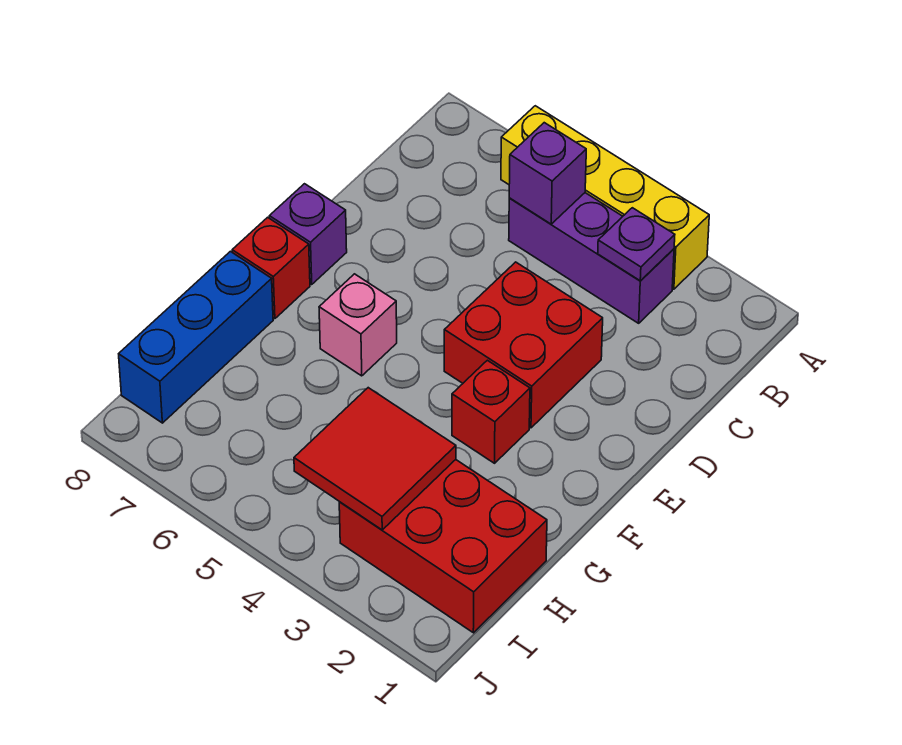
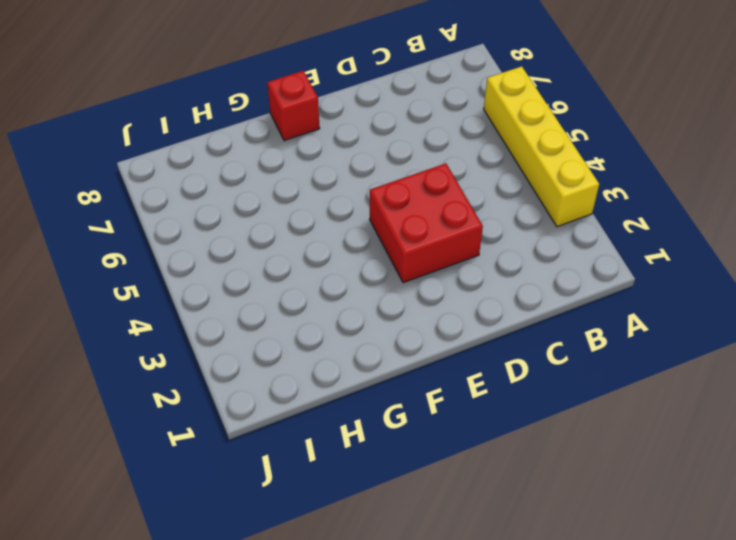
none -> purple 1x3 brick [509,193,674,323]
none -> purple 1x1 brick [269,184,347,284]
none -> red 1x1 brick [452,360,530,463]

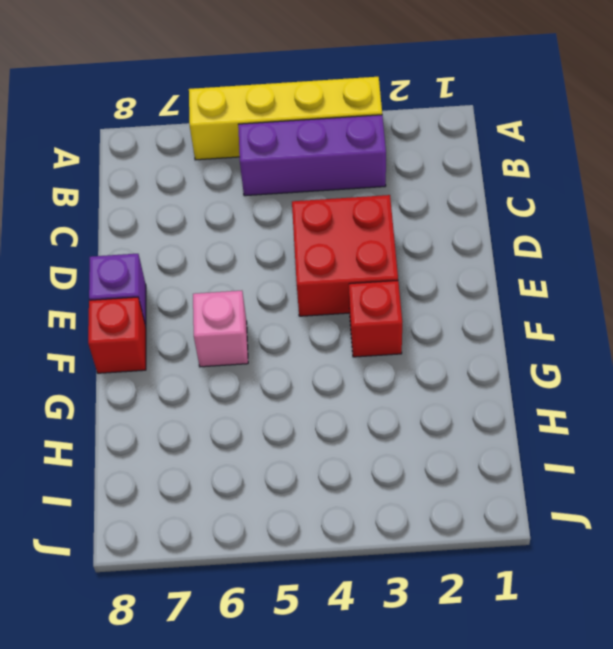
none -> blue 1x3 brick [119,251,273,423]
none -> red 2x3 brick [339,460,547,633]
none -> purple 1x1 plate [598,208,675,281]

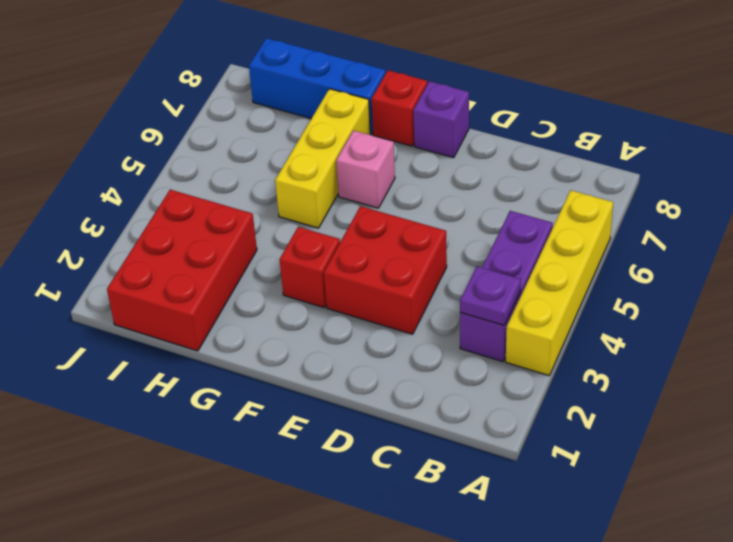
yellow 1x3 brick [275,89,370,228] -> none
none -> purple 1x1 brick [509,123,586,224]
none -> red 2x2 tile [294,388,456,530]

